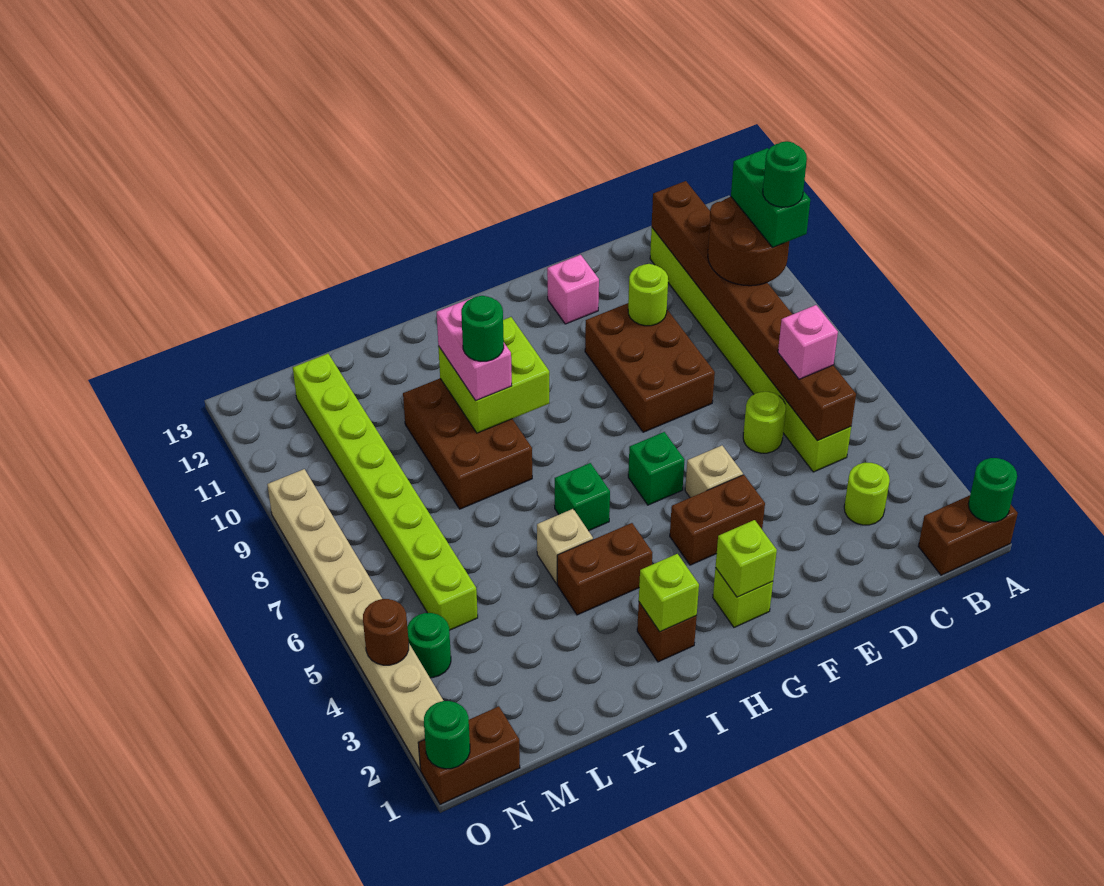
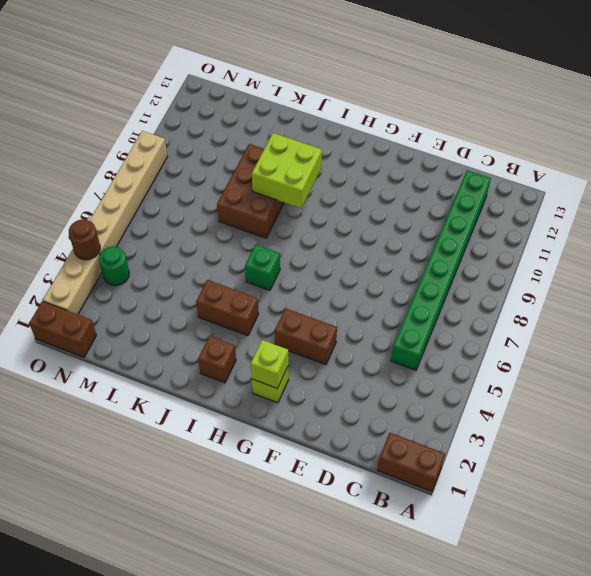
green 1x8 brick [391,170,491,370] -> lime 1x8 brick [650,228,851,472]
none -> lime 1x1 round brick [844,463,890,525]
none -> lime 1x1 round brick [743,392,786,453]
none -> brown 2x3 brick [585,303,715,432]
none -> tan 1x1 brick [685,446,743,498]

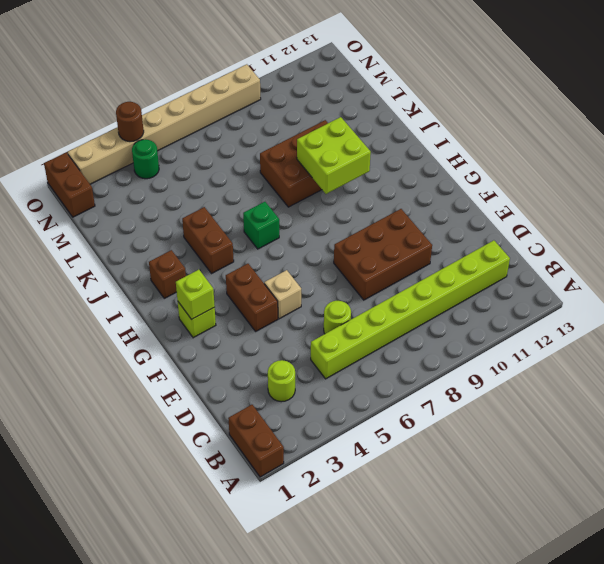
none -> pink 1x1 brick [547,255,599,324]
none -> green 1x1 brick [628,432,684,505]
none -> tan 1x1 brick [537,509,593,584]
none -> lime 1x8 brick [293,354,478,630]

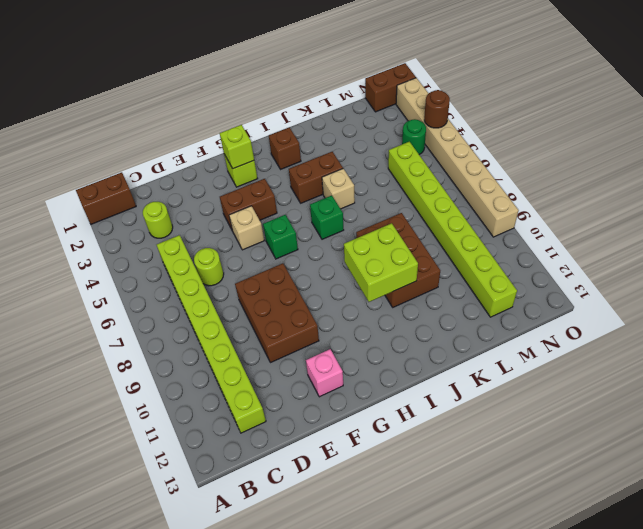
none -> green 1x1 round brick [968,458,1017,522]
none -> brown 1x8 brick [652,181,856,441]
none -> lime 1x1 round brick [628,264,668,326]
none -> lime 1x1 brick [639,554,699,632]

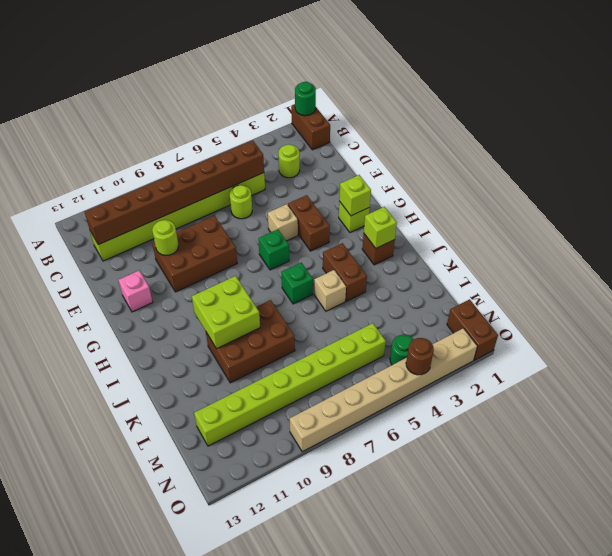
none -> green 1x1 round brick [424,701,470,769]
none -> brown 2x2 round brick [708,197,789,286]
none -> pink 1x1 brick [778,305,838,379]
none -> pink 1x2 brick [437,298,512,401]

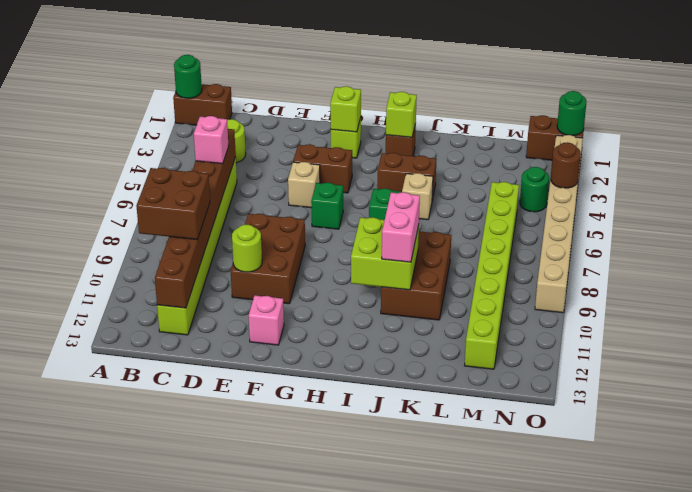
brown 2x2 brick [136,168,210,240] -> brown 2x2 round brick [708,197,789,286]
none -> lime 1x1 round brick [743,392,786,453]
none -> green 1x2 brick [731,148,810,248]
none -> green 1x1 round brick [461,296,504,361]
none -> green 1x1 round brick [763,141,807,207]

